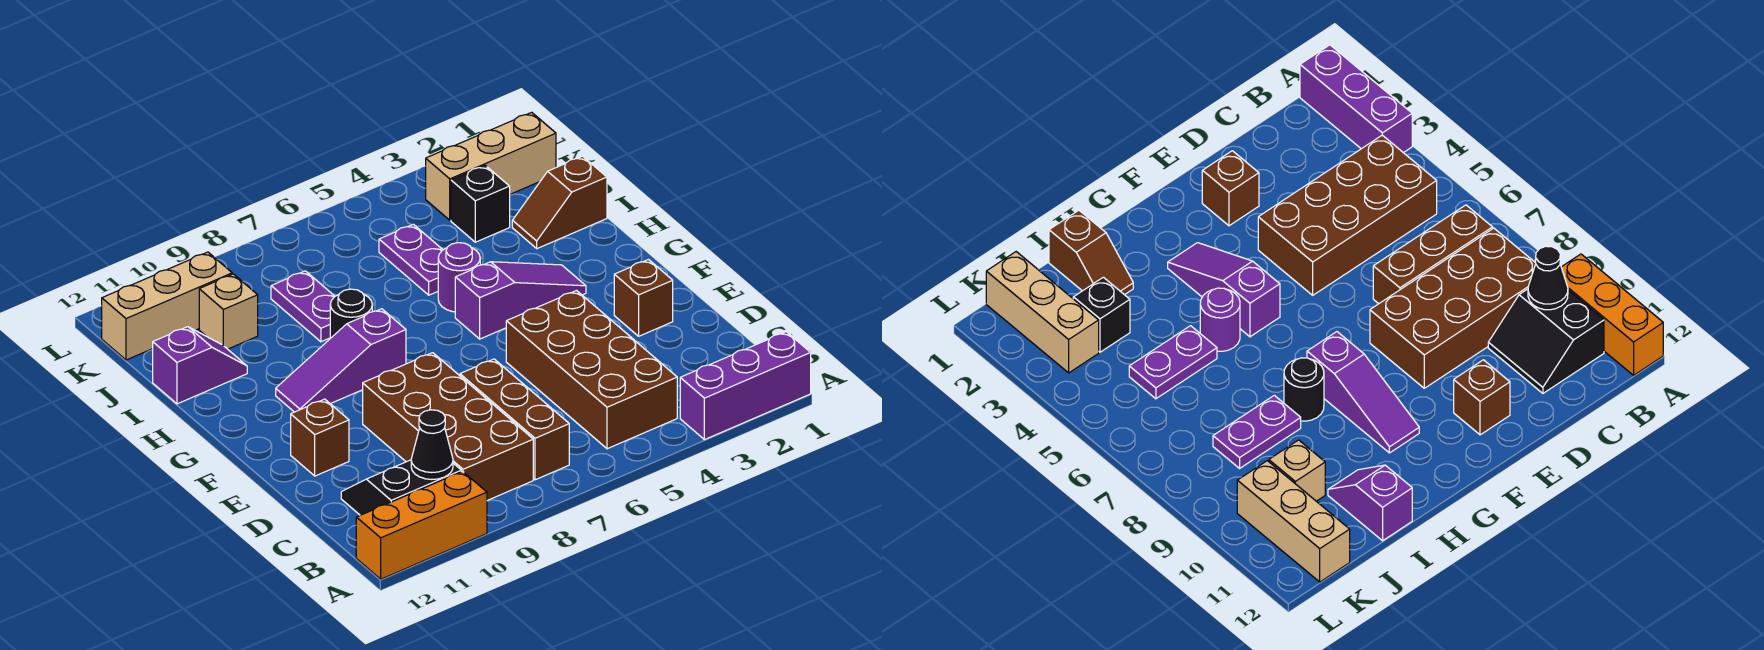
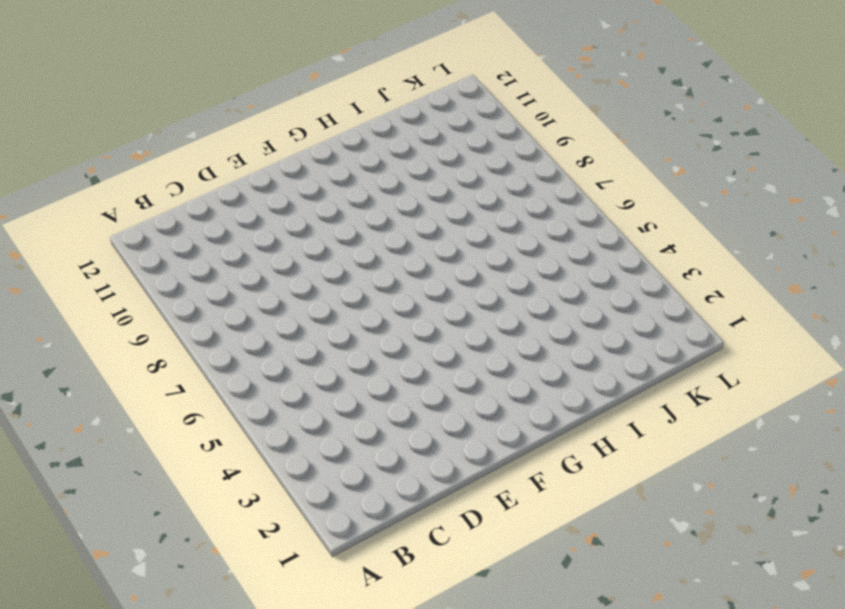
none -> purple 1x3 brick [680,332,811,440]
none -> orange 1x3 brick [356,471,487,579]
none -> brown 2x4 brick [506,291,677,449]

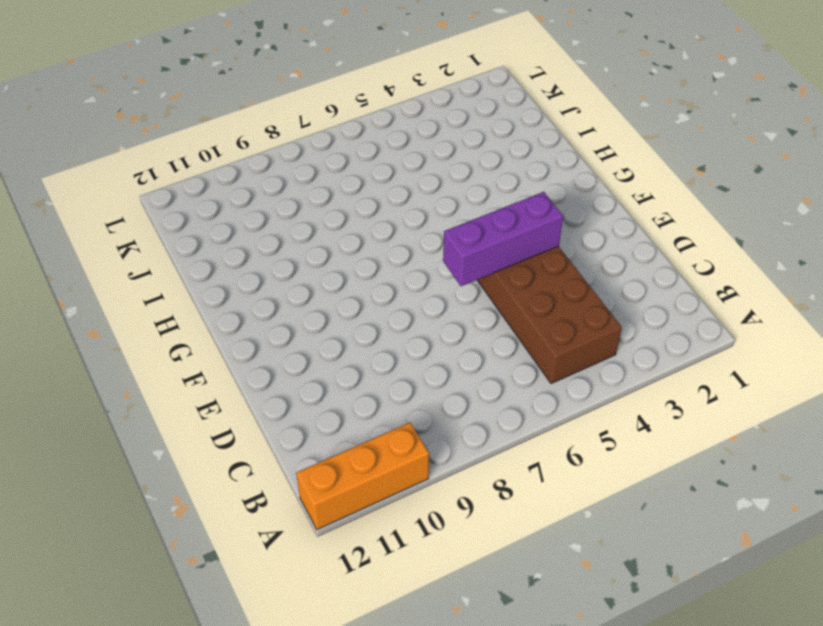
purple 1x3 brick [443,192,563,286] -> purple 1x3 brick moved to [680,332,811,440]
none -> brown 1x3 brick [460,359,569,480]
none -> brown 2x4 brick [363,353,533,500]
none -> black 2x2 slope [341,460,461,515]

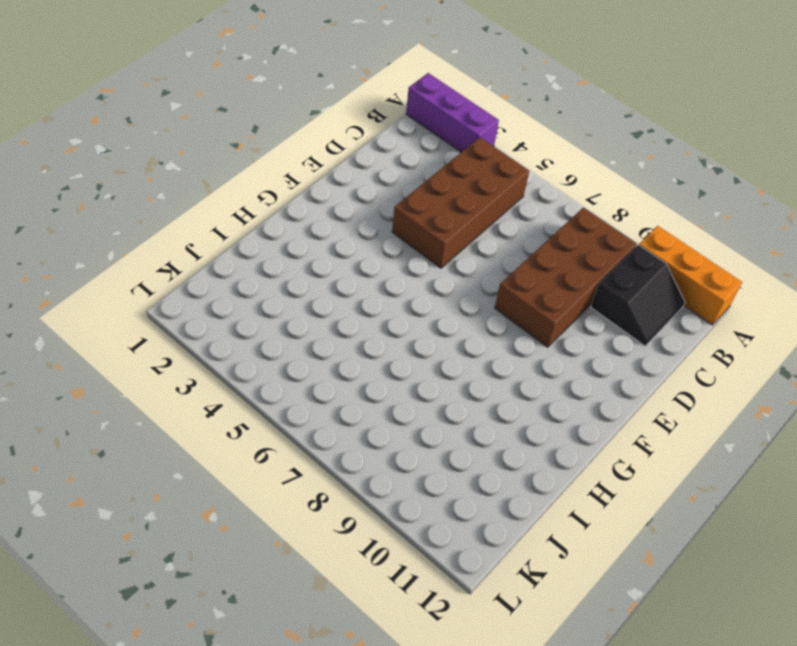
black 2x2 slope [591,245,685,346] -> black 2x2 slope turned to [341,460,461,515]
none -> brown 1x3 brick [460,359,569,480]
none -> brown 1x1 brick [614,260,673,336]
none -> brown 1x1 brick [291,399,349,476]

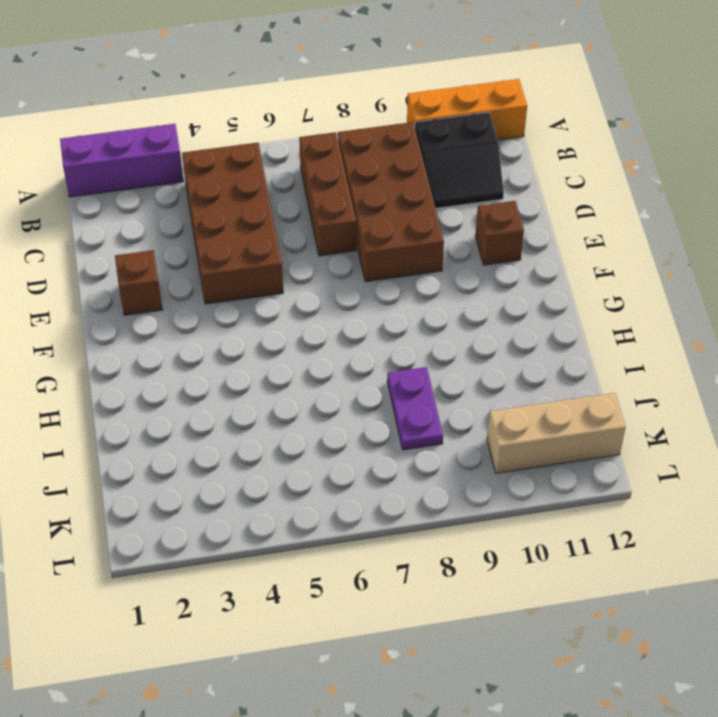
none -> purple 1x3 slope [455,262,586,339]
none -> purple 1x3 slope [276,309,406,412]
none -> purple 1x1 round brick [438,243,480,312]

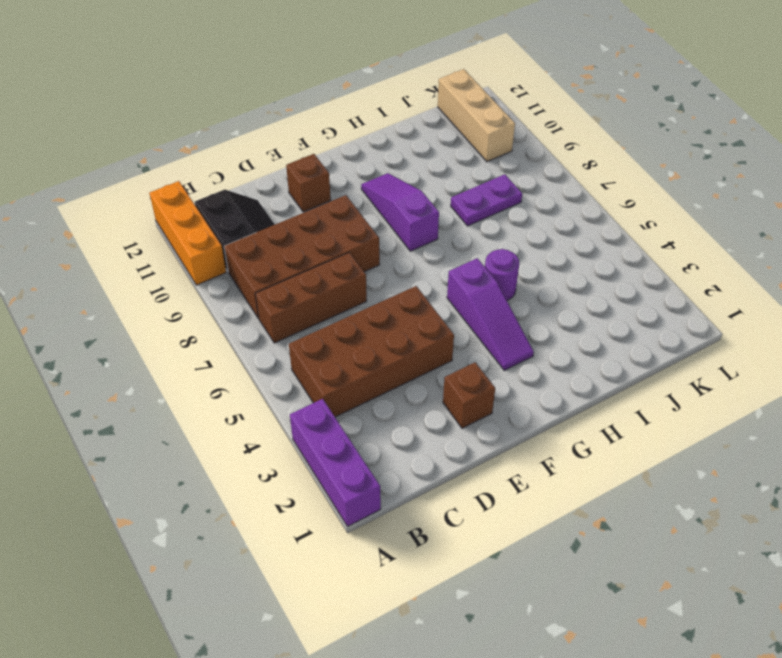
none -> black 1x1 round brick [330,289,372,338]
none -> brown 1x2 slope [512,156,607,249]
none -> purple 1x2 plate [379,224,443,295]

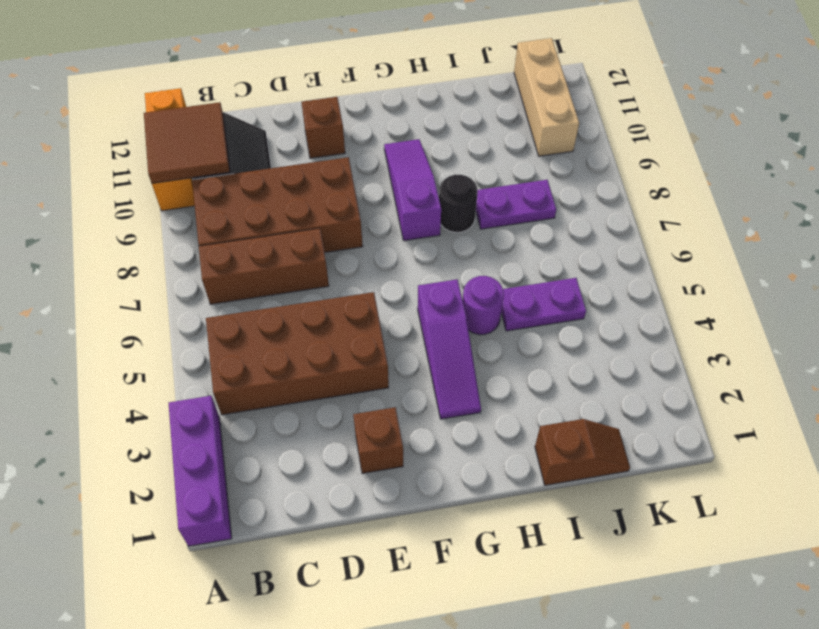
brown 2x2 tile [144,102,230,183] -> black 1x1 cone [411,410,453,479]
brown 1x2 slope [535,419,630,485] -> brown 1x2 slope turned to [512,156,607,249]
none -> purple 1x2 slope [153,327,247,404]
none -> black 1x1 brick [451,165,510,242]
none -> tan 1x1 brick [199,274,258,349]

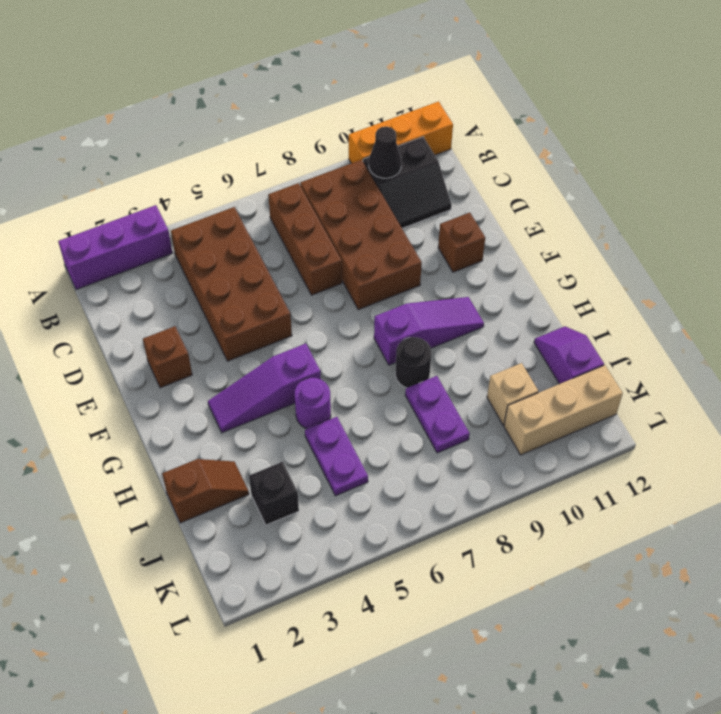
purple 1x2 slope [534,326,604,384] -> purple 1x2 slope turned to [153,327,247,404]
none -> tan 1x3 brick [426,112,556,220]

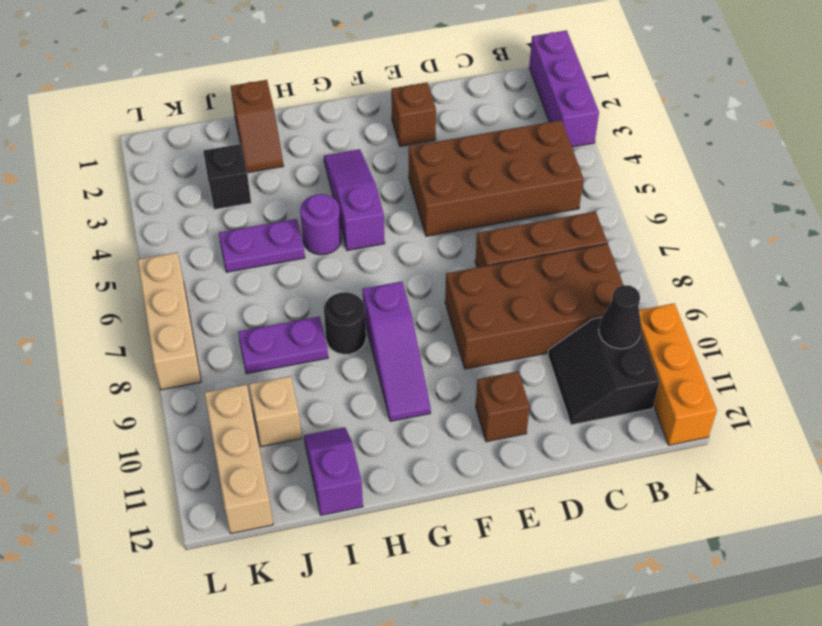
tan 1x3 brick [138,252,201,390] -> tan 1x3 brick moved to [426,112,556,220]

